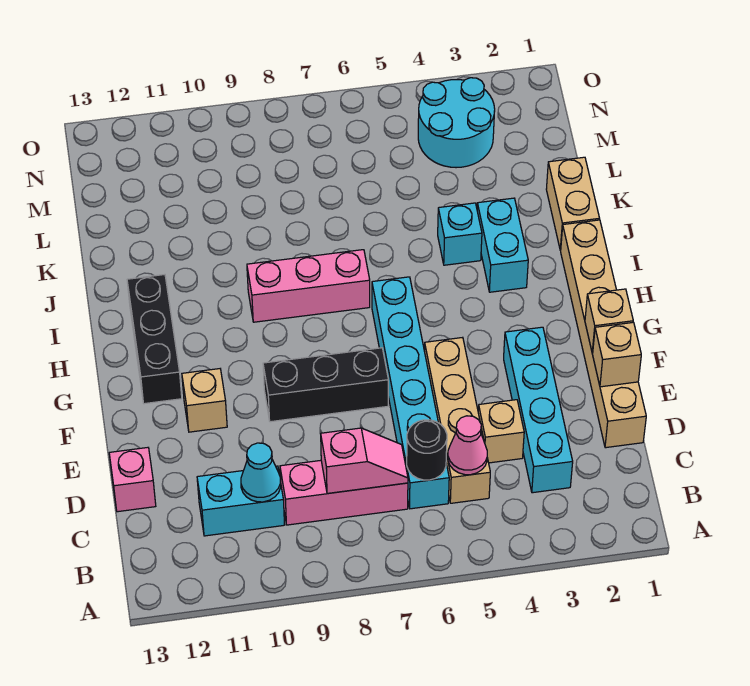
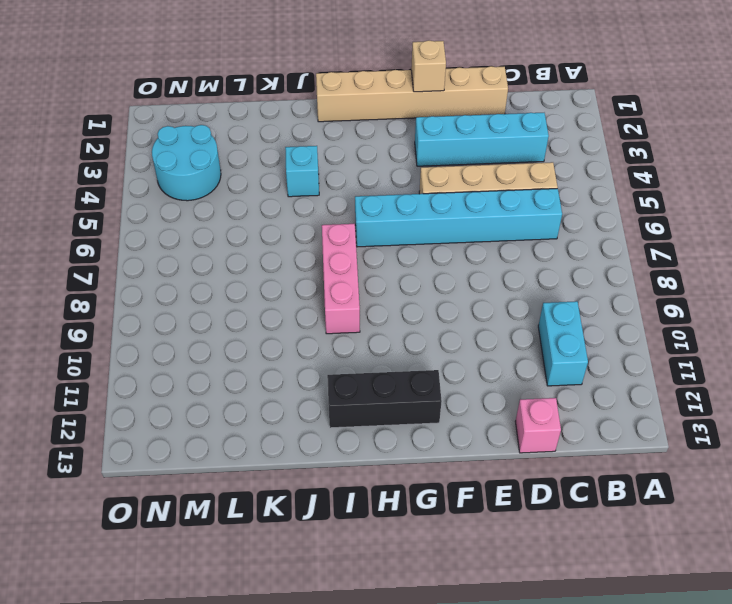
none -> pink 1x3 brick [280,460,408,525]
none -> tan 1x1 brick [478,400,524,463]
none -> black 1x3 brick [263,348,388,422]

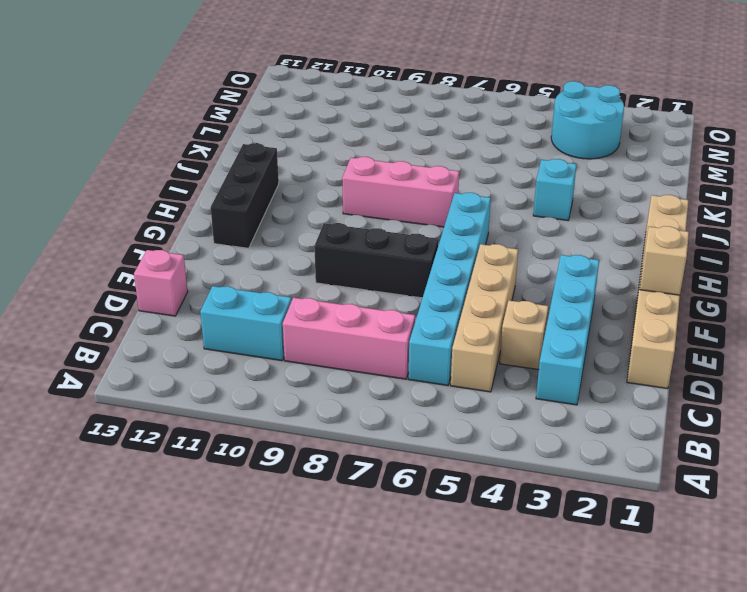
none -> tan 1x1 brick [182,369,227,432]
none -> cyan 1x2 brick [477,198,528,292]
none -> tan 1x2 brick [546,157,600,250]

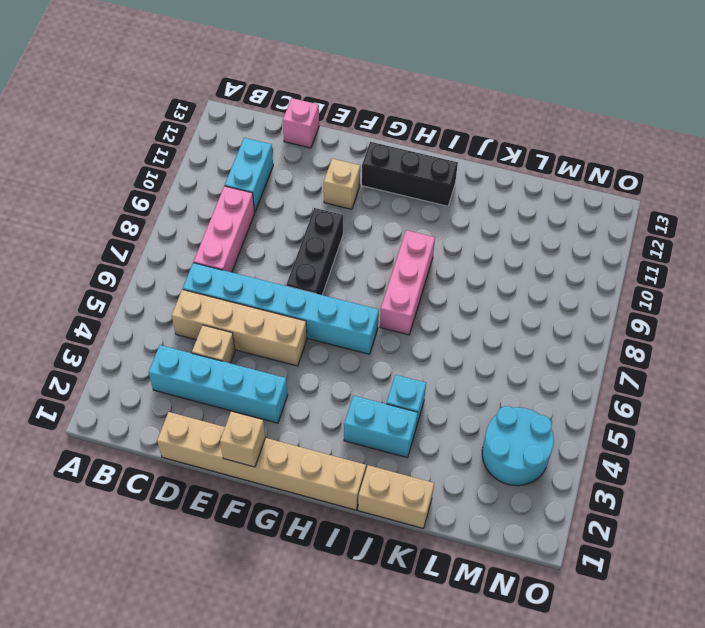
none -> pink 1x1 cone [448,416,487,475]
none -> black 1x1 round brick [407,420,447,480]
none -> pink 1x2 slope [321,428,408,493]

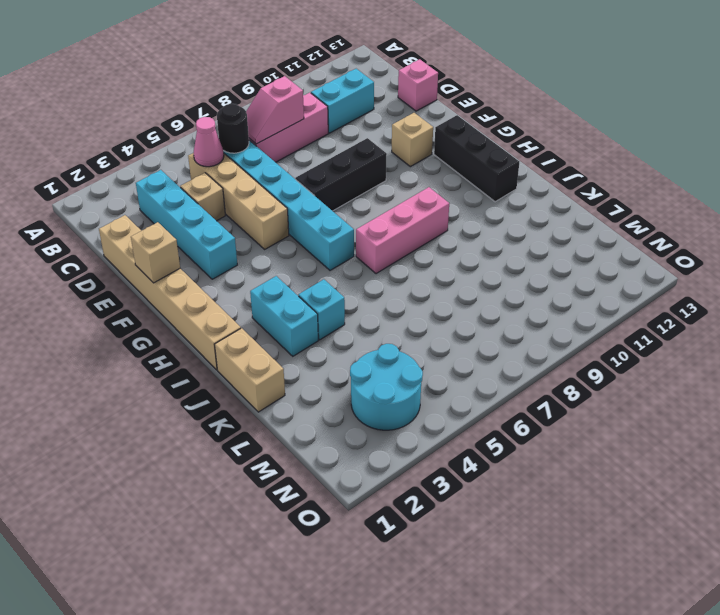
none -> cyan 1x1 cone [241,443,281,502]
none -> tan 1x1 brick [593,322,641,387]

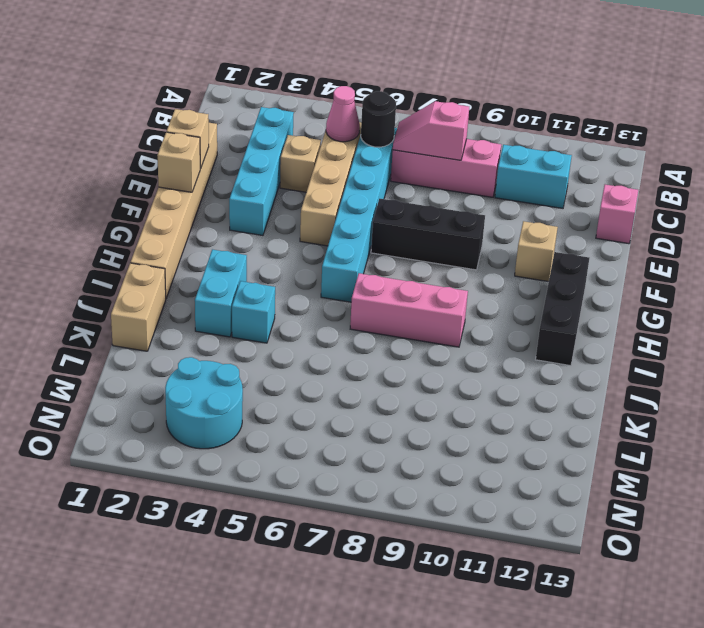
none -> cyan 1x1 cone [241,443,281,502]

